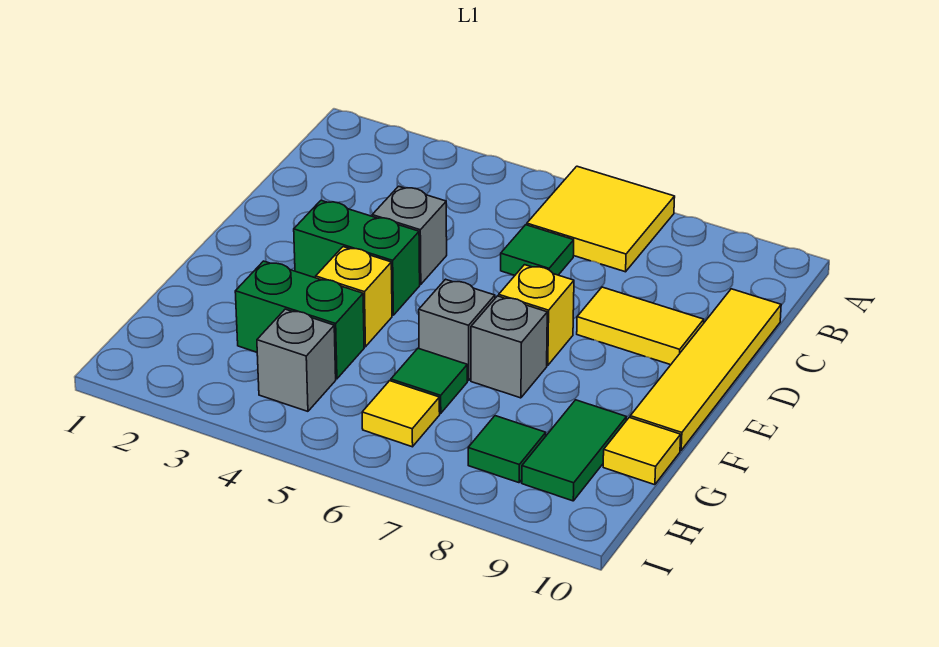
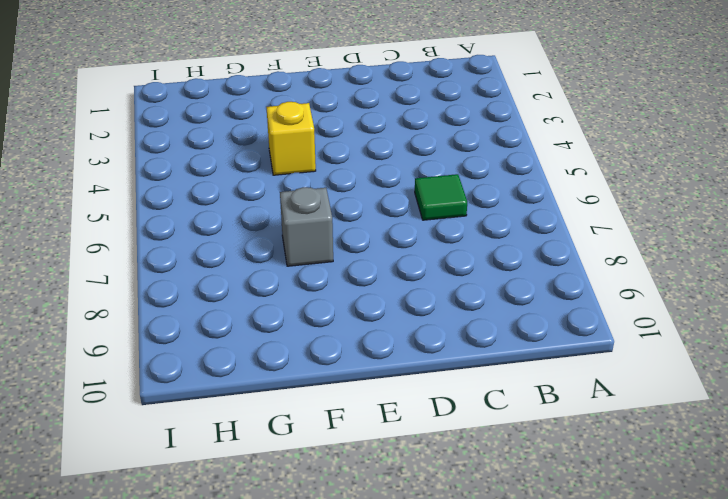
none -> yellow 2x2 tile [527,166,675,272]
none -> yellow 1x4 tile [630,289,781,450]
none -> grey 1x1 brick [372,186,447,284]

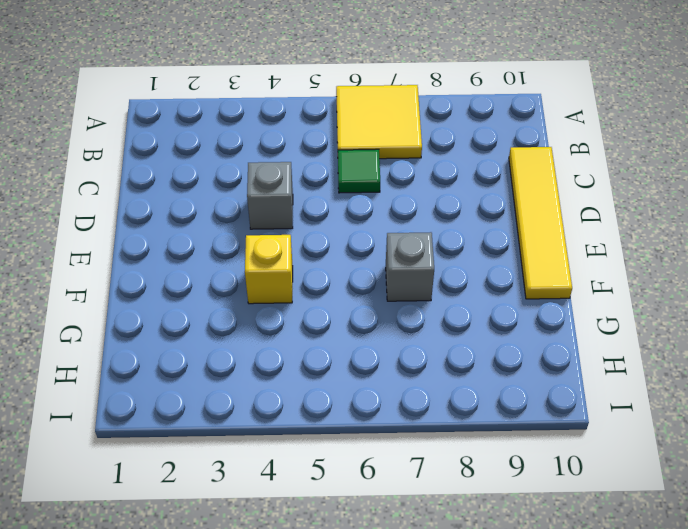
none -> yellow 1x2 tile [577,287,704,365]
none -> green 1x2 brick [294,200,420,315]
none -> yellow 1x1 brick [499,265,574,365]

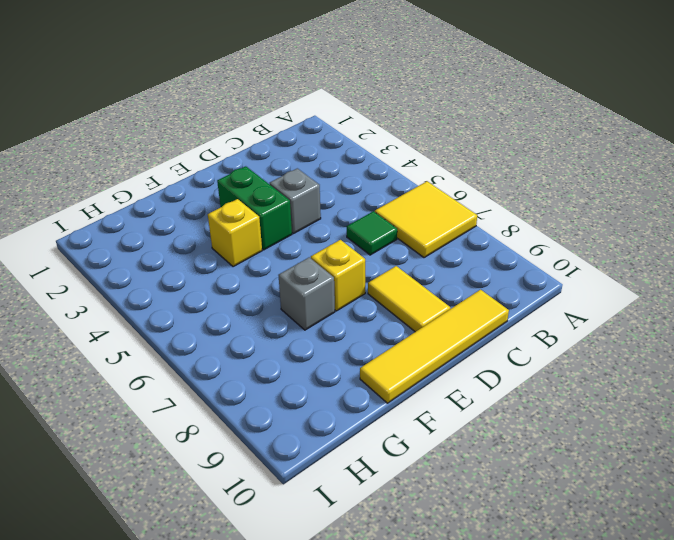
none -> grey 1x1 brick [419,279,495,381]
none -> green 1x2 brick [235,261,364,379]
none -> green 1x1 tile [391,348,467,413]

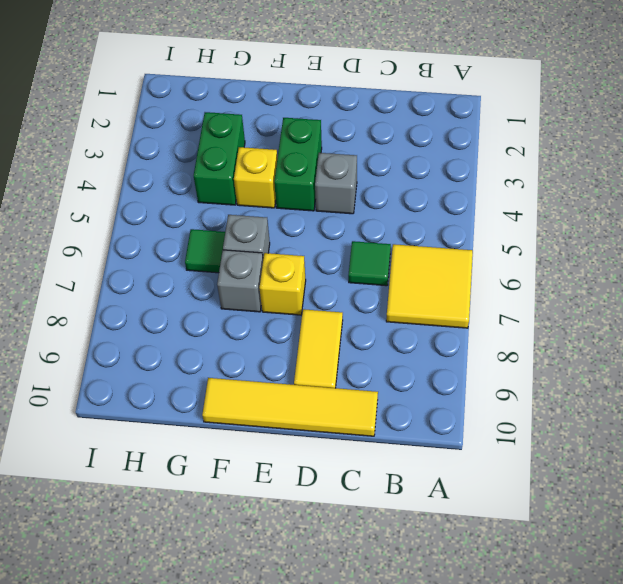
none -> green 1x2 tile [522,400,626,501]
none -> yellow 1x1 tile [603,417,681,485]
none -> grey 1x1 brick [257,309,336,411]

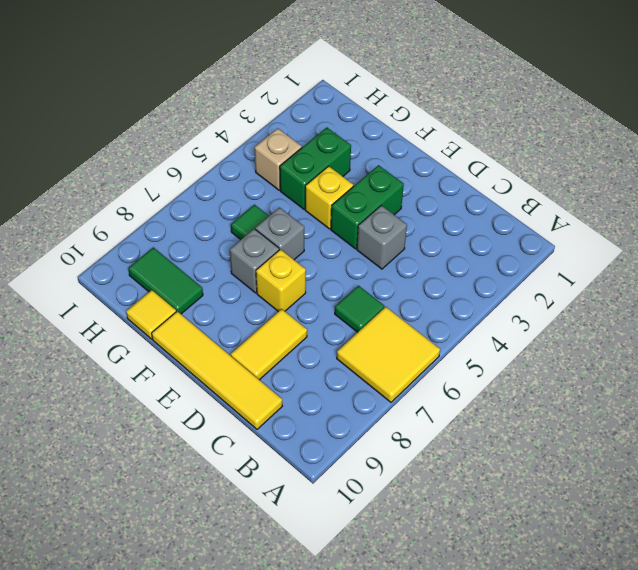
tan 1x1 brick [255,128,302,190] -> grey 1x1 brick [257,309,336,411]
none -> yellow 1x1 tile [362,381,440,447]
none -> green 1x1 tile [468,416,546,483]

